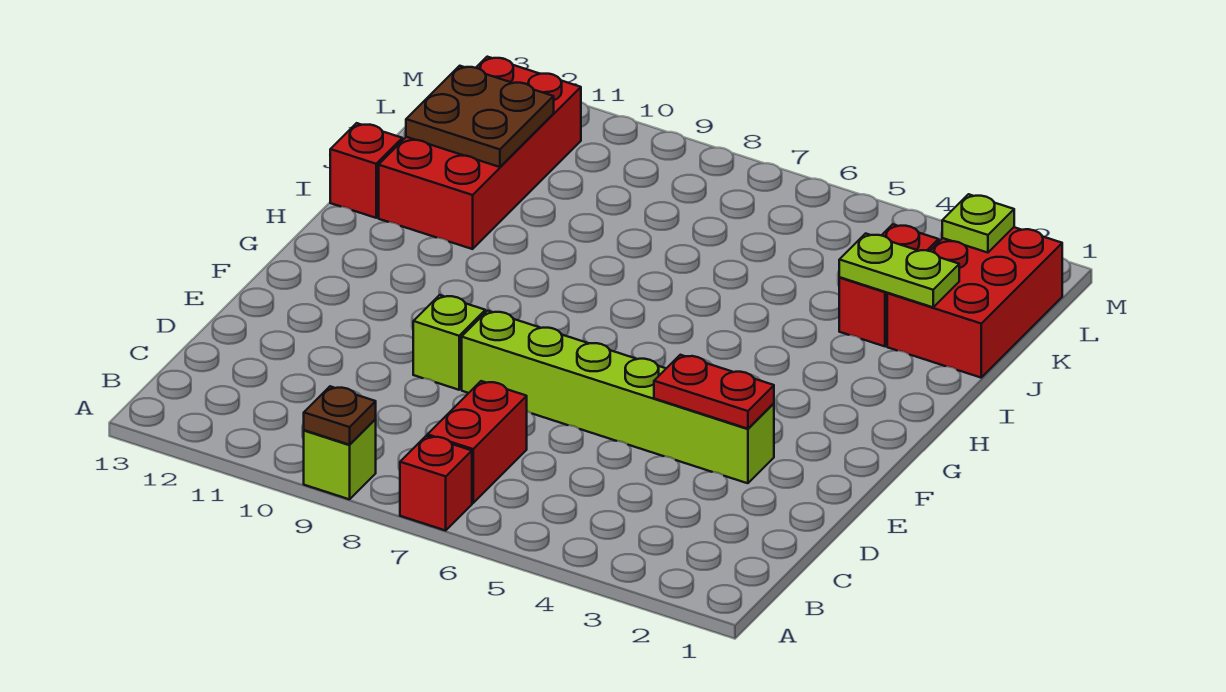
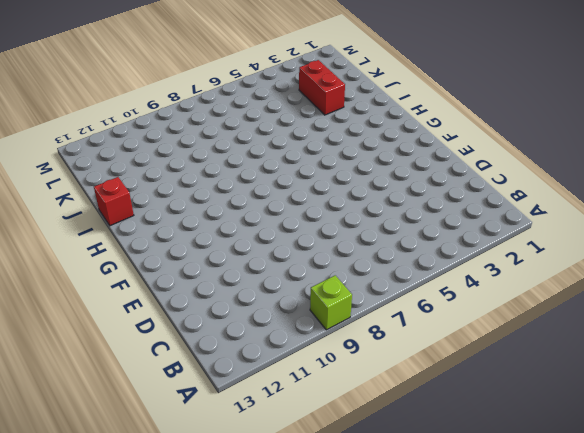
none -> red 1x1 brick [400,436,472,530]
none -> red 1x2 brick [427,381,527,503]
none -> lime 1x6 brick [462,311,774,483]

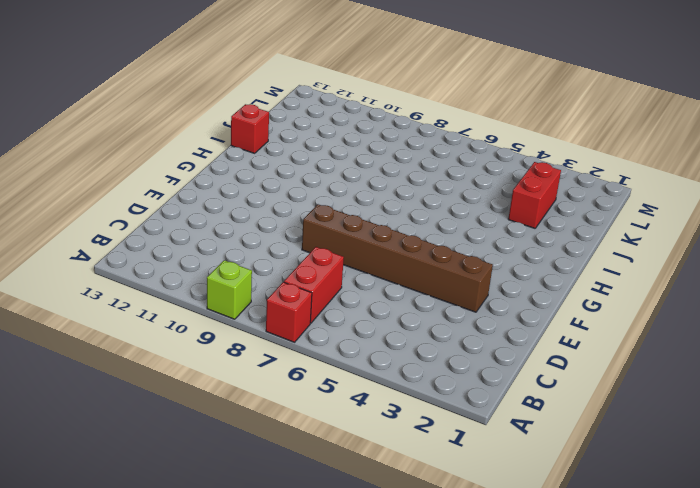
brown 1x6 brick [302,204,493,312] -> lime 1x6 brick [462,311,774,483]
none -> lime 1x1 brick [413,295,485,390]
none -> red 2x4 brick [379,57,581,249]
none -> red 2x3 brick [887,227,1062,378]

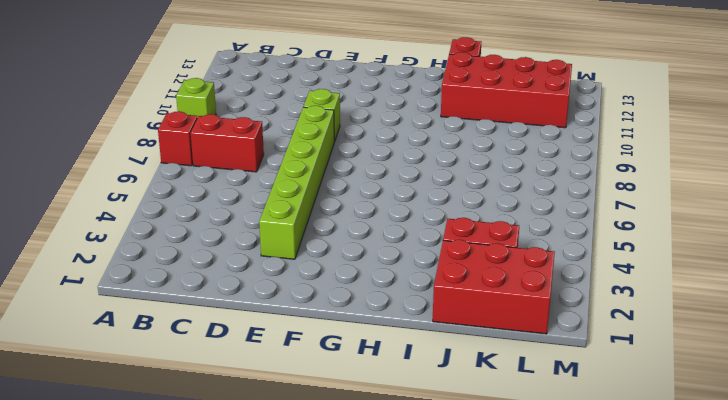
none -> brown 1x1 plate [304,386,376,445]
none -> red 1x2 plate [654,355,774,429]
none -> lime 1x2 plate [839,234,959,307]

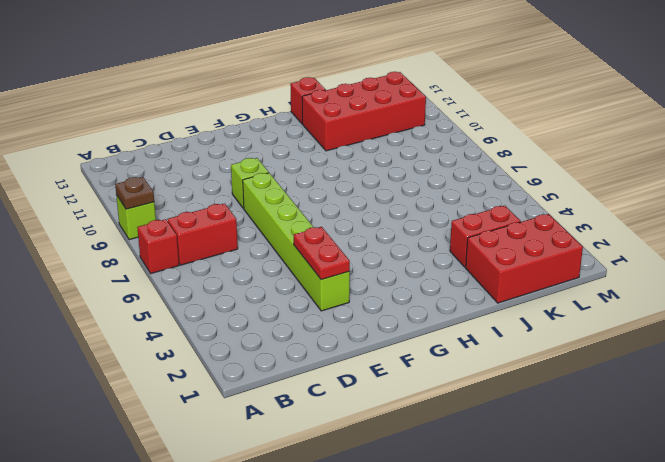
none -> lime 1x2 plate [839,234,959,307]
none -> brown 2x2 plate [406,66,554,167]
none -> lime 1x1 plate [942,194,1014,253]

